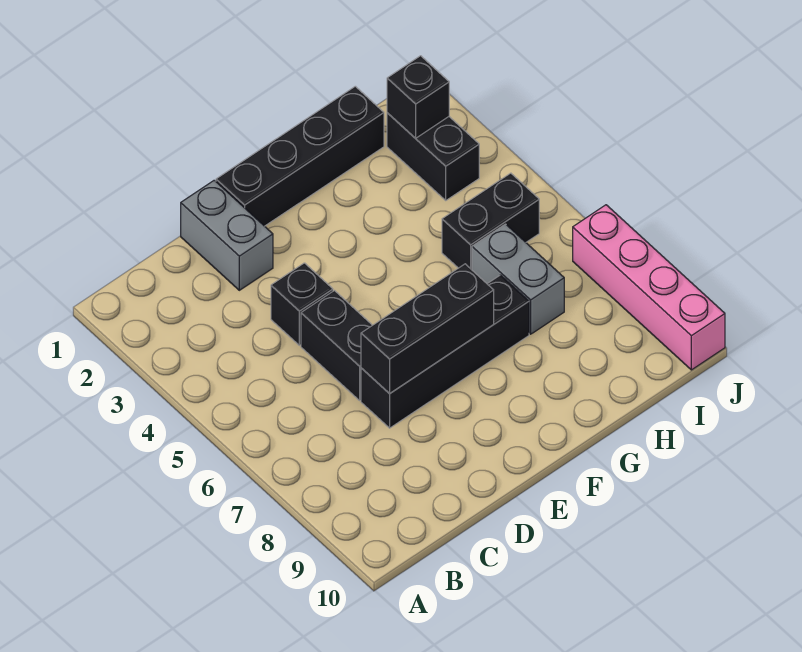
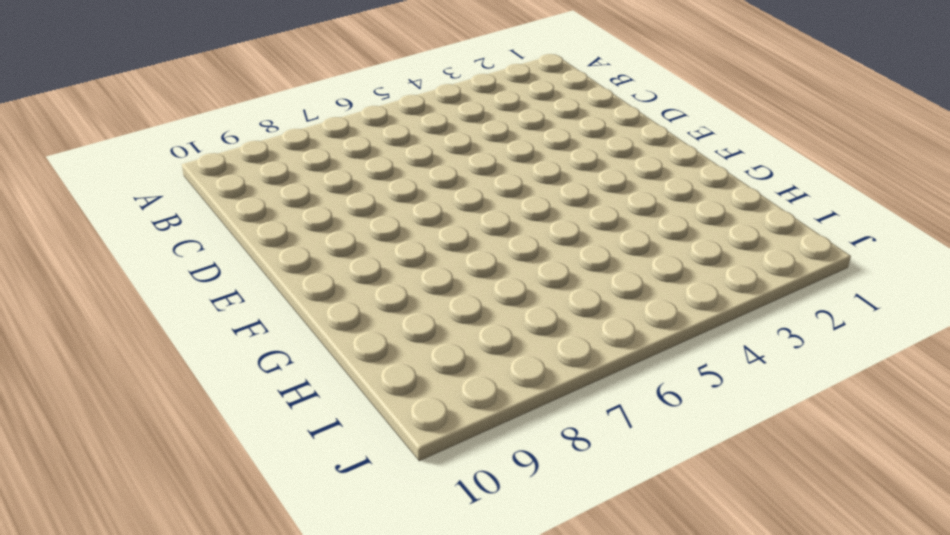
none -> grey 1x2 brick [181,180,273,290]
none -> black 1x1 brick [271,263,333,345]

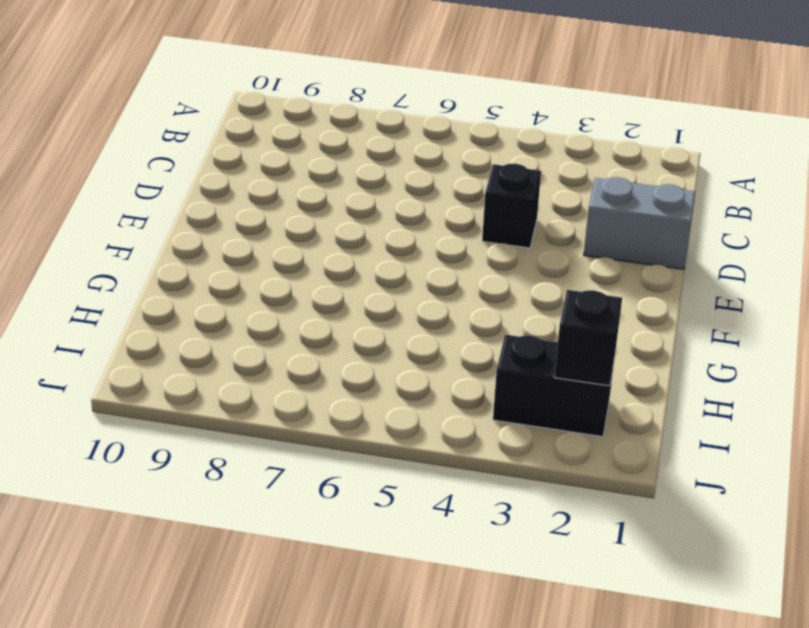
none -> black 1x2 brick [301,291,372,400]
none -> black 1x4 brick [361,275,529,428]

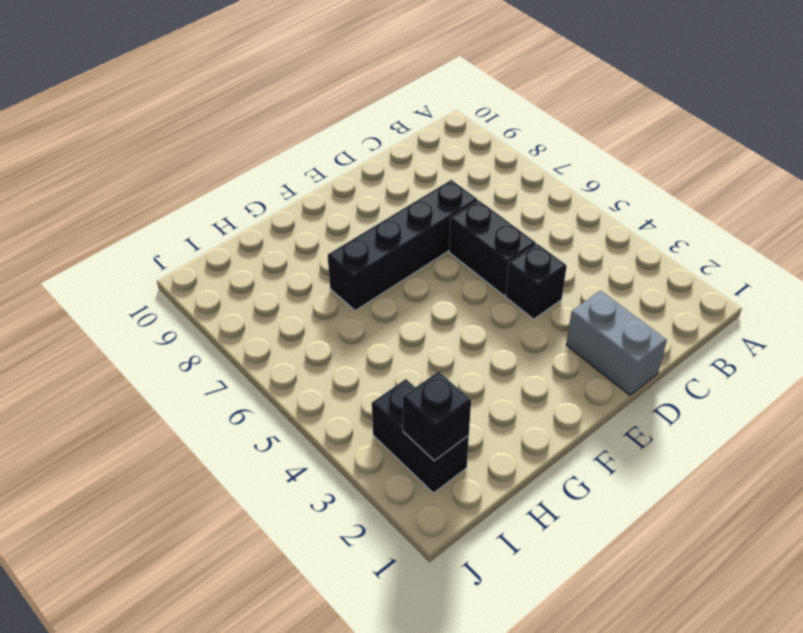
none -> black 1x4 brick [216,86,384,226]
none -> black 1x2 brick [442,173,539,270]

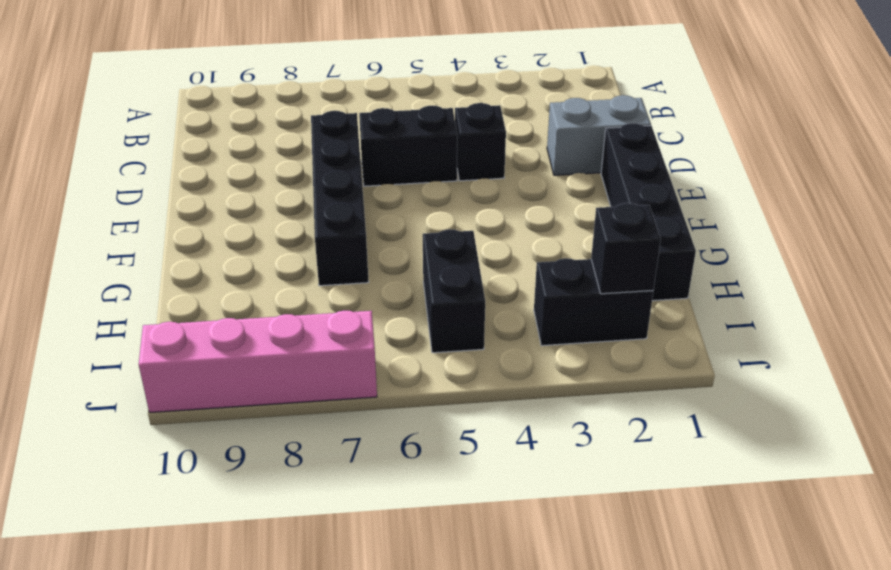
none -> grey 1x2 brick [472,224,564,334]
none -> black 1x3 brick [361,264,494,394]

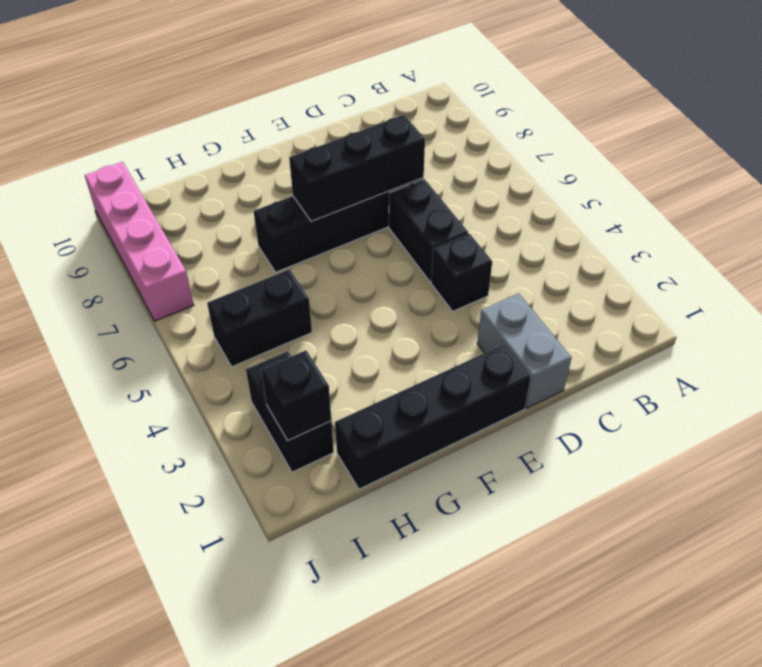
none -> grey 1x2 brick [472,224,564,334]

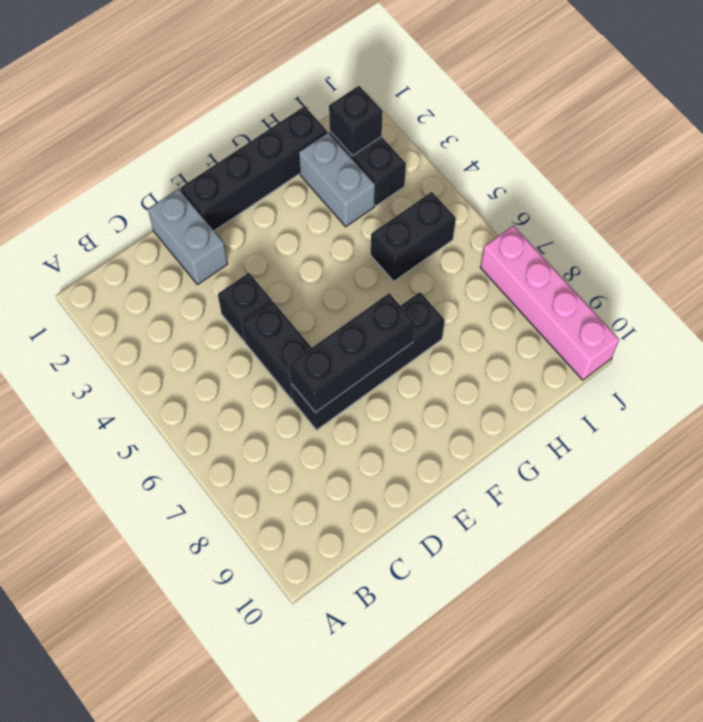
grey 1x2 brick [299,132,375,227] -> grey 1x2 brick moved to [472,224,564,334]

